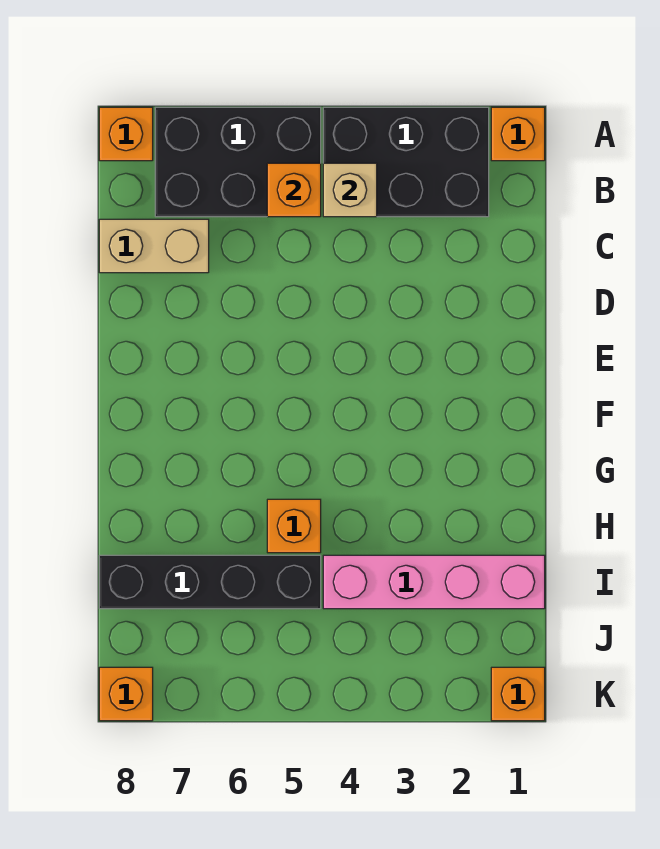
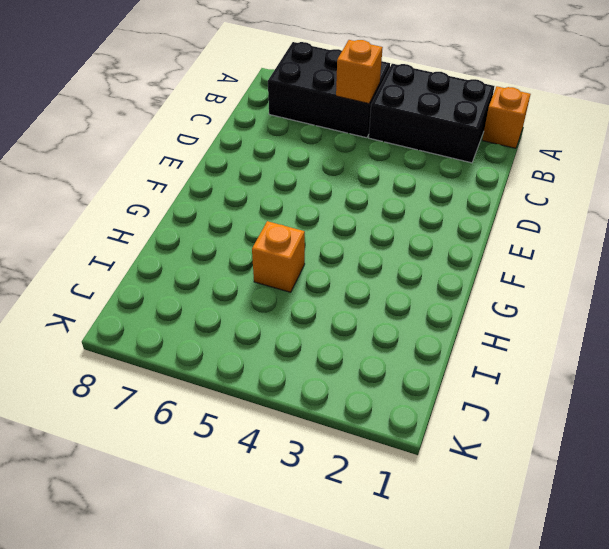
none -> orange 1x1 brick [99,107,153,161]
none -> tan 1x2 brick [99,219,209,273]
none -> pink 1x4 brick [323,555,545,609]

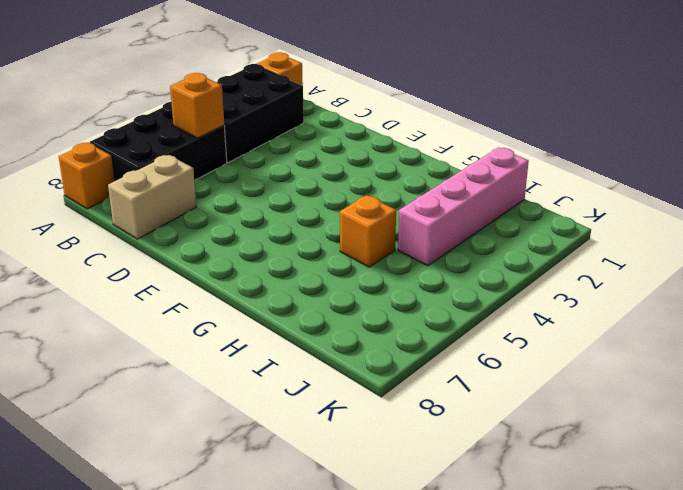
none -> black 1x4 brick [99,555,321,609]
none -> orange 1x1 brick [491,667,545,721]
none -> orange 1x1 brick [99,667,153,721]

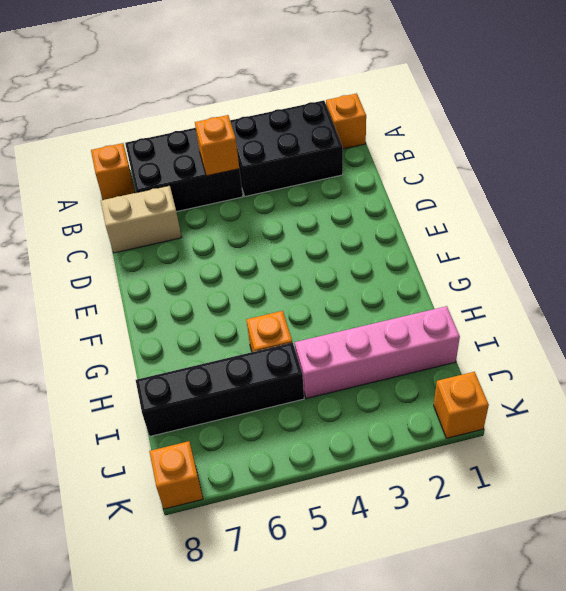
none -> tan 1x1 brick [323,163,377,217]

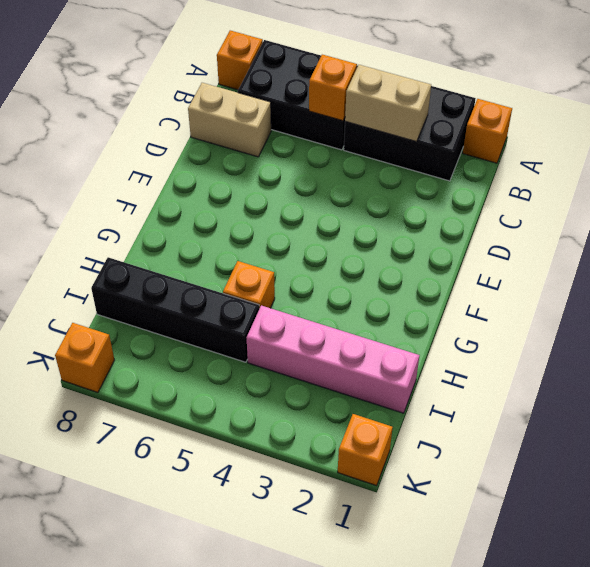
tan 1x2 brick [345,65,431,142] -> tan 1x1 brick [323,163,377,217]

